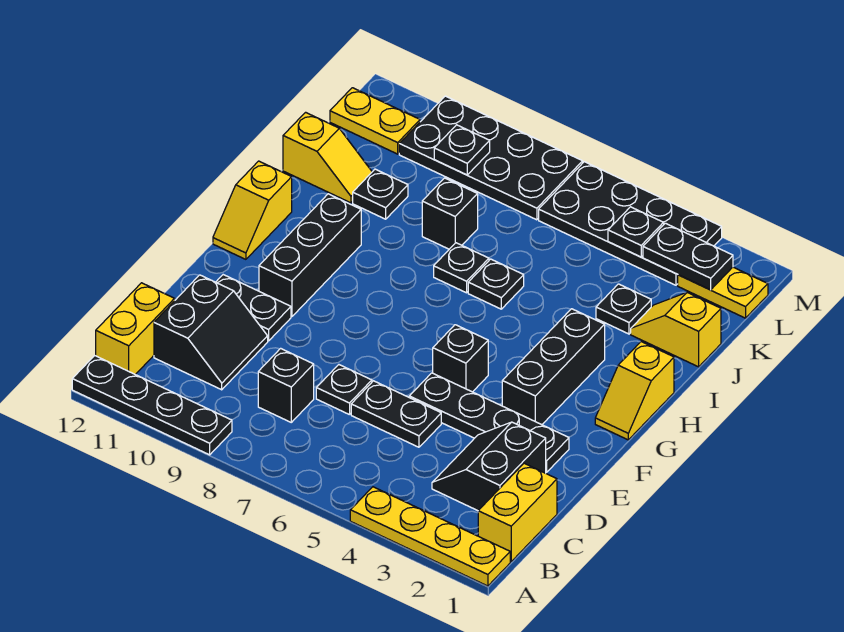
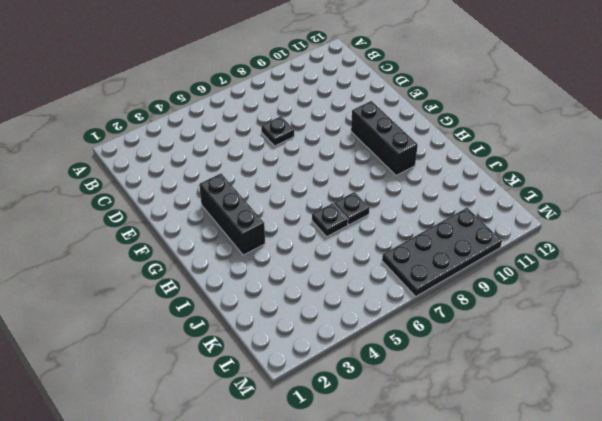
none -> yellow 1x4 plate [350,487,510,586]
none -> black 1x4 plate [72,356,232,455]
none -> yellow 1x2 brick [478,463,557,561]
none -> yellow 1x2 brick [96,283,175,375]

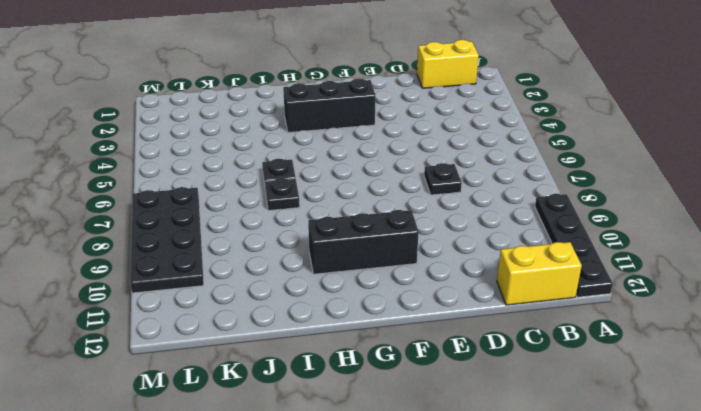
none -> yellow 1x4 plate [350,487,510,586]
none -> black 2x2 slope [432,422,546,511]
none -> black 1x1 brick [258,348,314,422]
none -> black 2x2 slope [154,275,268,390]

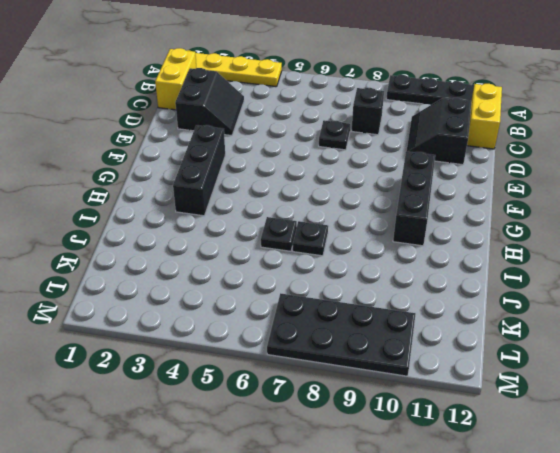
none -> black 1x2 plate [351,381,441,447]
none -> black 1x4 plate [409,373,569,472]
none -> black 1x2 plate [216,275,291,341]
none -> black 1x1 brick [433,325,488,392]

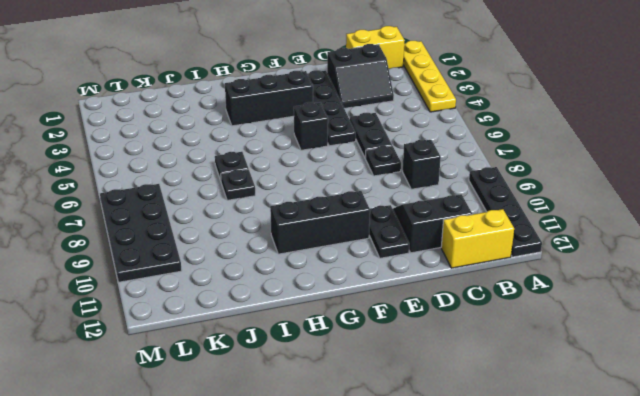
none -> yellow 1x2 slope [595,342,674,440]
none -> yellow 1x2 slope [213,161,292,259]
none -> yellow 1x2 slope [631,293,721,367]
none -> black 1x1 plate [596,284,651,334]

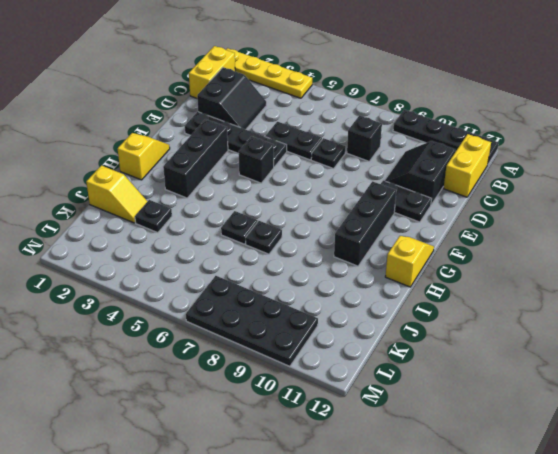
none -> black 1x1 brick [422,178,478,249]
none -> black 1x1 plate [353,169,408,219]
none -> yellow 1x2 slope [283,112,372,203]
none -> yellow 1x2 plate [678,267,768,318]

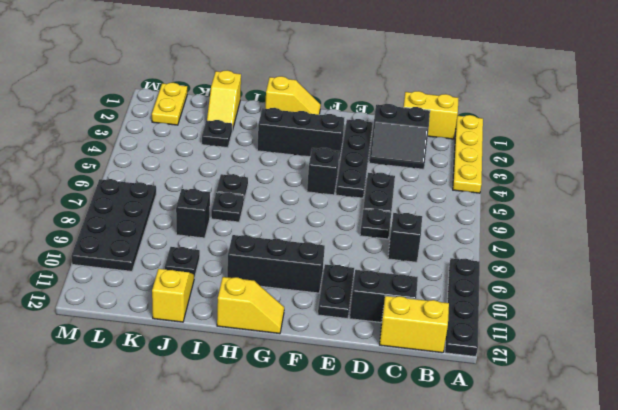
none -> black 2x4 plate [539,162,722,285]
none -> yellow 1x2 plate [330,88,420,154]
none -> black 1x2 plate [643,223,733,290]
none -> black 1x1 plate [608,207,664,257]

